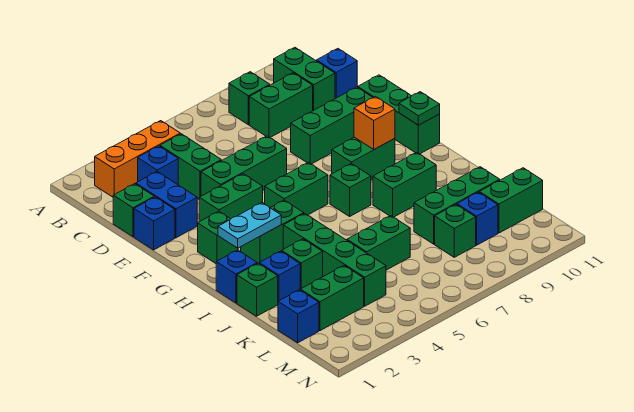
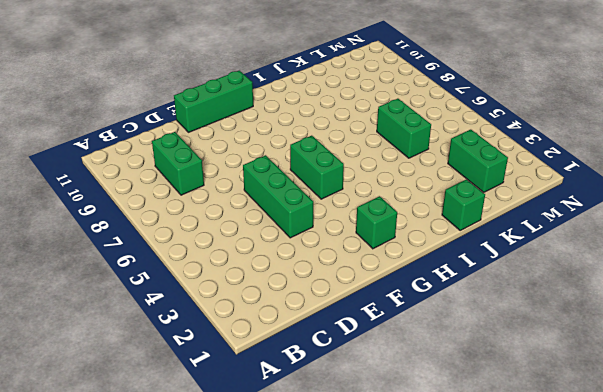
none -> orange 1x3 brick [95,121,180,197]
none -> green 1x1 brick [229,72,270,125]
none -> green 1x2 brick [274,47,335,111]
none -> blue 1x1 brick [138,146,178,185]

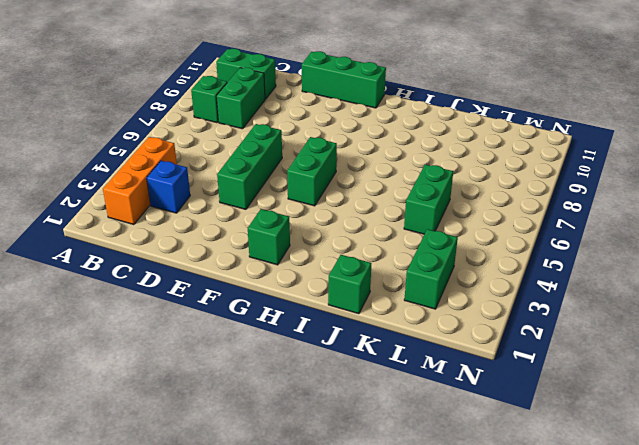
none -> green 1x2 brick [160,134,221,199]
none -> blue 1x1 brick [317,49,357,99]
none -> green 1x1 brick [113,184,154,237]
none -> blue 1x2 brick [136,172,197,238]

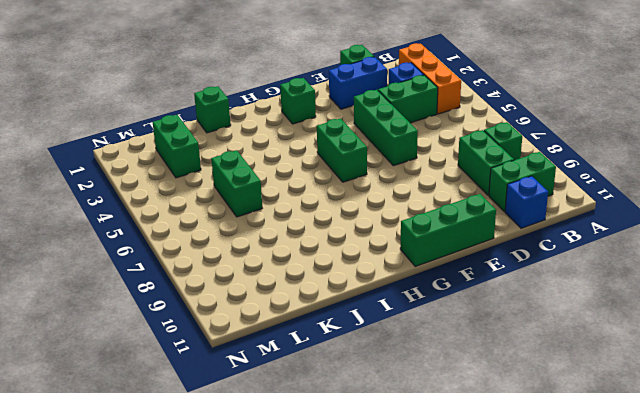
none -> blue 1x1 brick [134,197,175,250]
none -> green 1x3 brick [291,87,373,164]
none -> green 1x2 brick [199,174,263,222]
none -> green 1x2 brick [332,137,395,180]

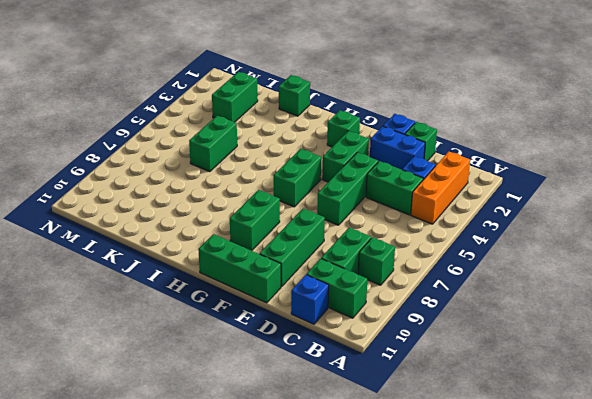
none -> green 1x2 brick [241,200,304,263]
none -> green 1x1 brick [330,164,371,216]
none -> blue 1x1 brick [216,250,257,303]
none -> green 1x4 brick [283,213,386,306]

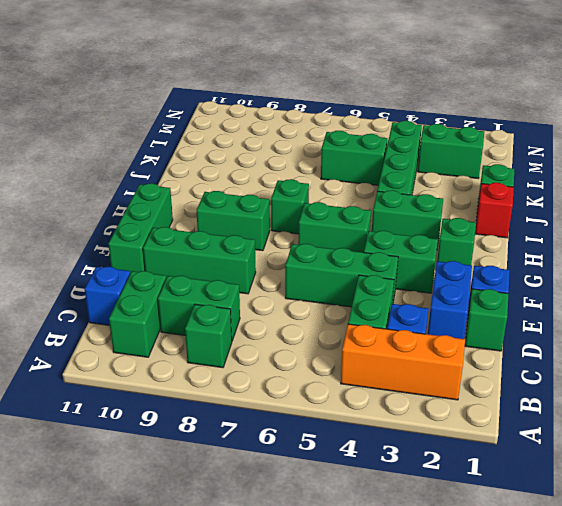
red 1x1 brick [475,183,514,238] -> blue 1x1 brick [216,250,257,303]
none -> green 1x2 brick [373,152,436,217]
none -> blue 1x1 brick [259,251,300,301]
none -> green 1x1 brick [282,239,323,289]
none -> green 1x3 brick [414,167,500,244]

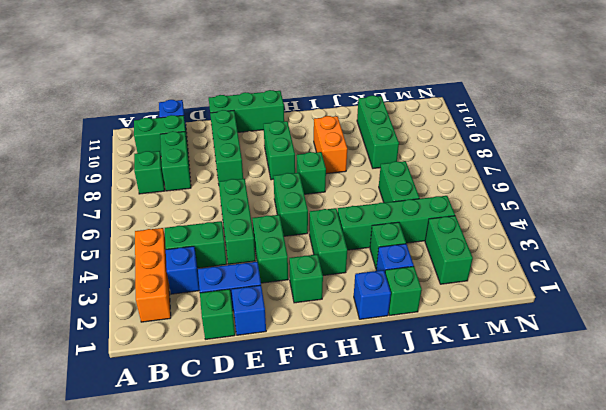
orange 1x2 brick [314,116,347,174] -> green 1x2 brick [373,152,436,217]
none -> blue 1x1 brick [278,290,319,343]
none -> green 1x1 brick [435,205,476,257]
none -> blue 1x1 brick [457,192,498,245]
none -> green 1x2 brick [479,168,543,233]

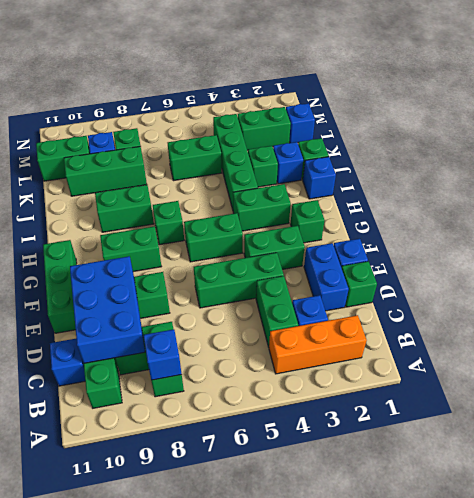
blue 1x1 brick [143,329,182,380] -> none
blue 2x3 brick [70,256,145,363] -> none
none -> orange 1x1 brick [354,97,395,149]
none -> green 1x1 plate [399,92,440,125]
none -> cyan 1x2 plate [218,203,281,248]

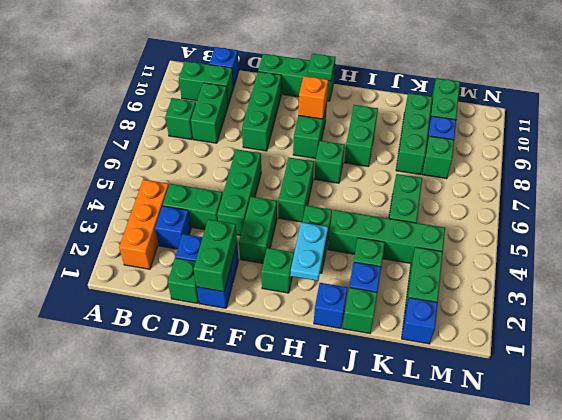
green 1x2 brick [194,219,237,292] -> none

